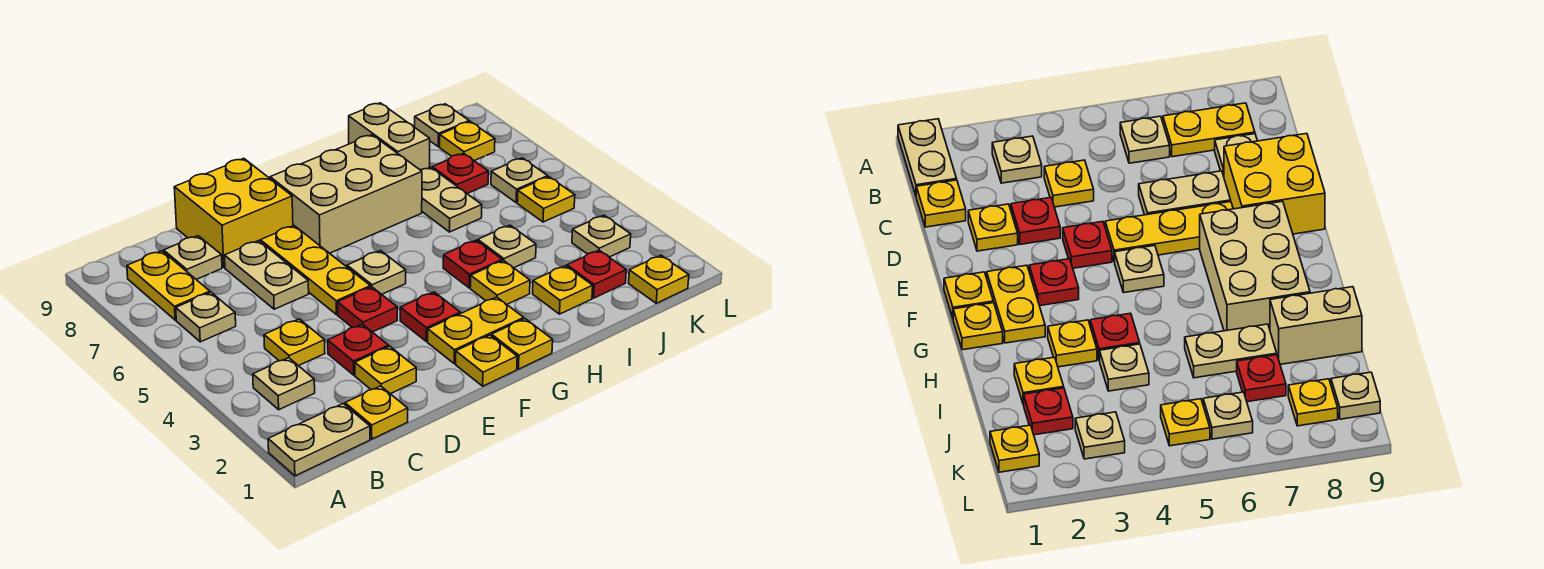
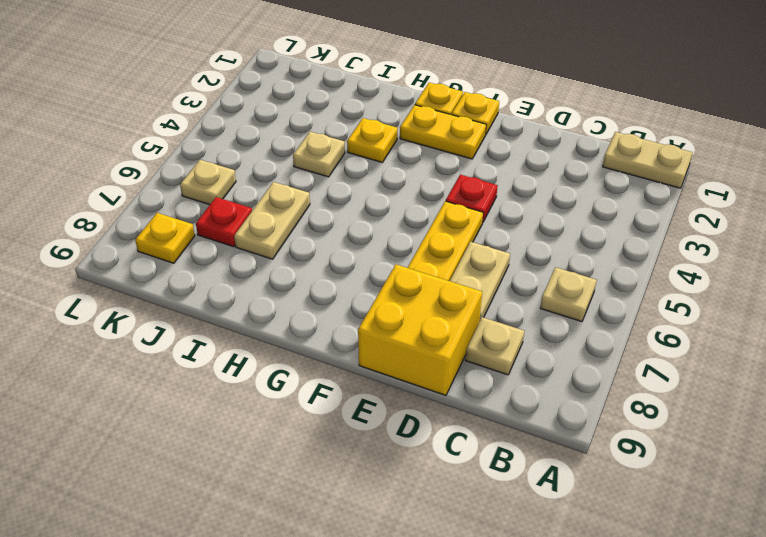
none -> tan 1x1 plate [253,358,315,410]
none -> yellow 1x2 plate [127,251,210,320]
none -> yellow 1x1 plate [345,386,408,439]
none -> yellow 1x1 plate [264,319,325,366]

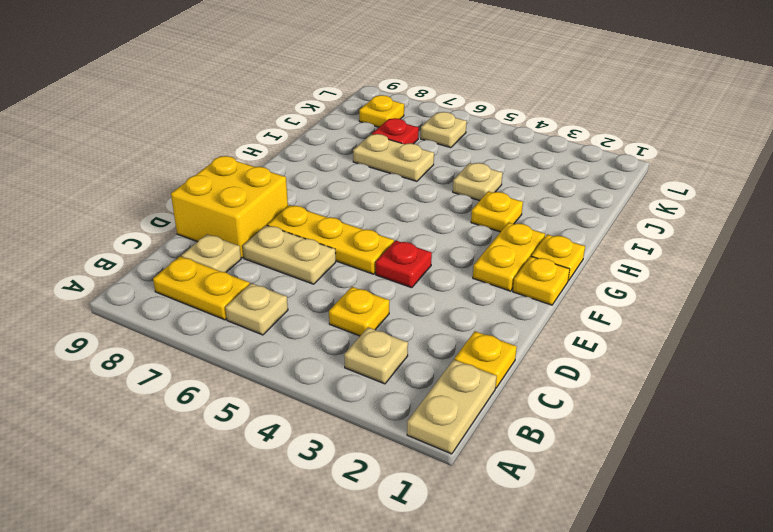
none -> yellow 1x1 plate [355,346,416,394]
none -> red 1x1 plate [328,324,389,375]
none -> red 1x1 plate [400,292,460,341]
none -> tan 1x1 plate [347,251,406,294]

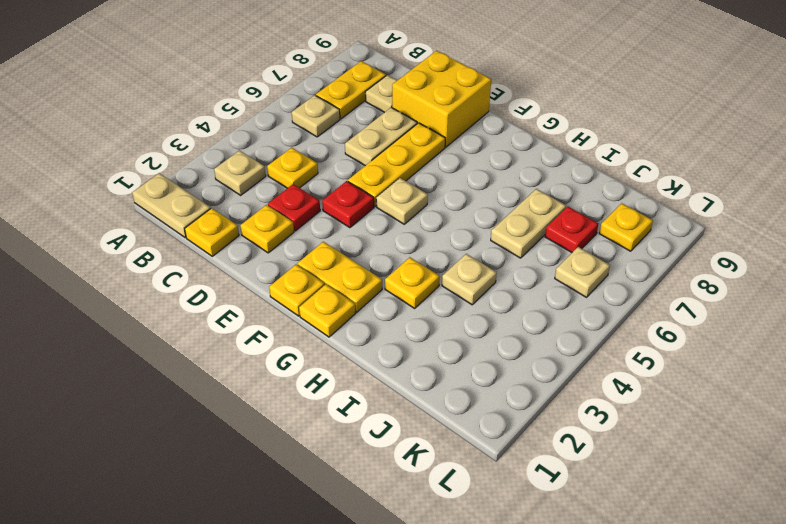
none -> red 1x1 plate [400,292,460,341]
none -> tan 2x3 brick [270,135,422,253]
none -> red 1x1 plate [443,240,502,288]
none -> yellow 1x1 plate [533,266,593,314]

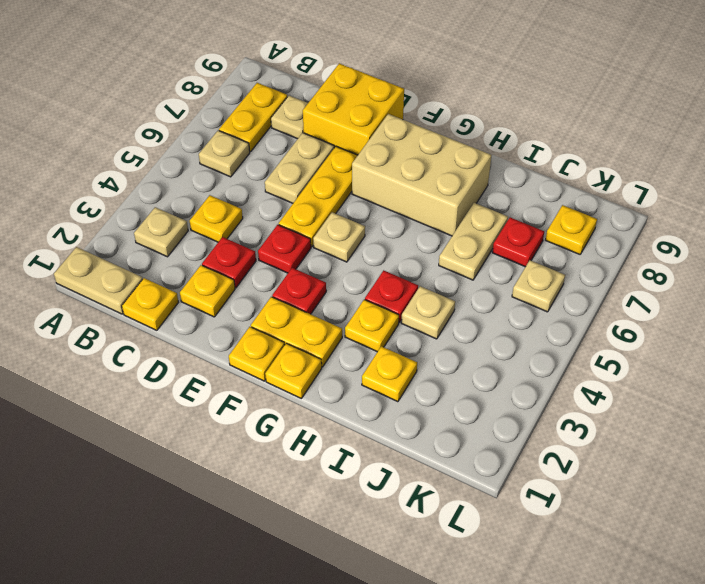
none -> tan 1x2 brick [349,103,430,170]
none -> red 1x1 plate [567,250,626,298]
none -> yellow 1x1 plate [629,255,689,303]
none -> tan 1x1 plate [572,215,631,257]

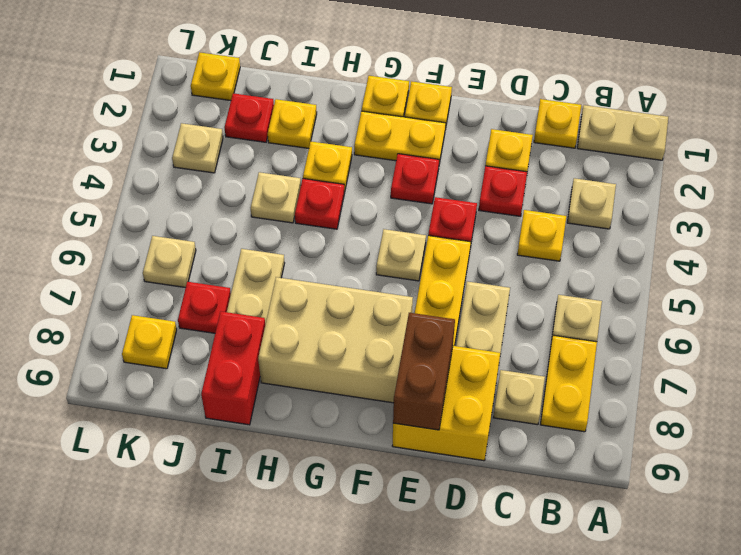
brown 1x2 brick [393,313,455,430] -> none
red 1x2 brick [201,312,265,425] -> tan 1x2 brick [349,103,430,170]
none -> yellow 1x1 plate [517,177,575,222]
none -> tan 1x1 plate [415,104,469,147]

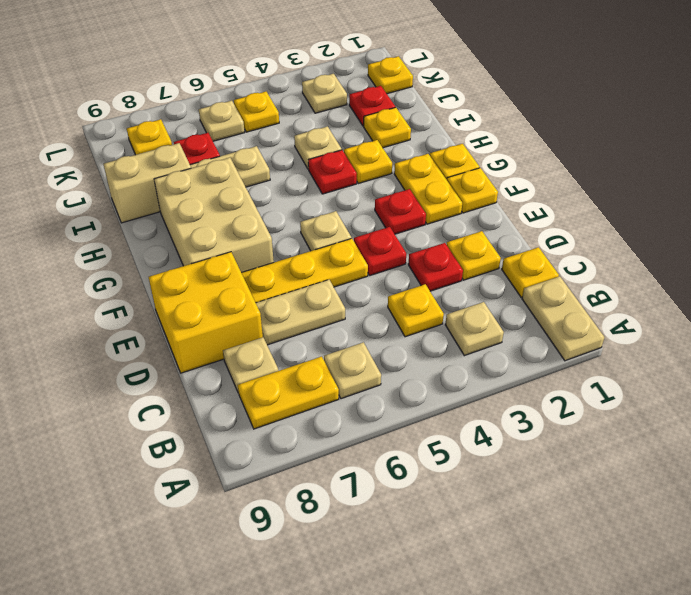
none -> tan 1x1 plate [415,104,469,147]

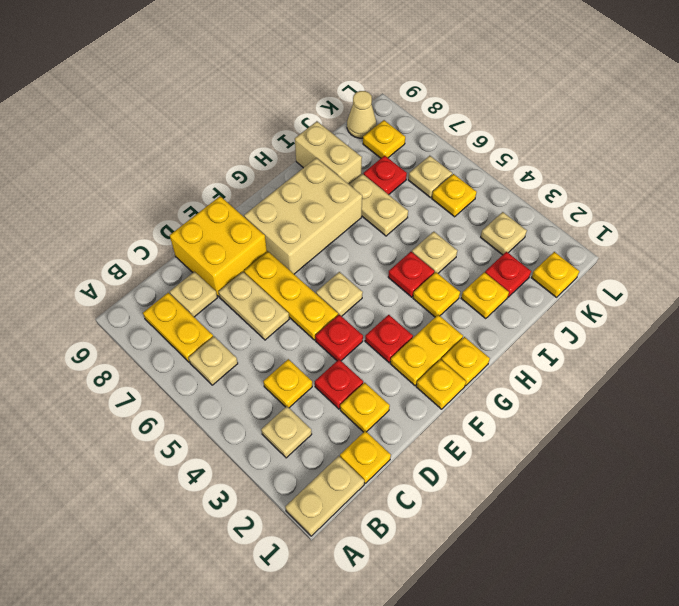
tan 1x1 cone [347,91,376,138] -> tan 1x1 plate [415,104,469,147]

